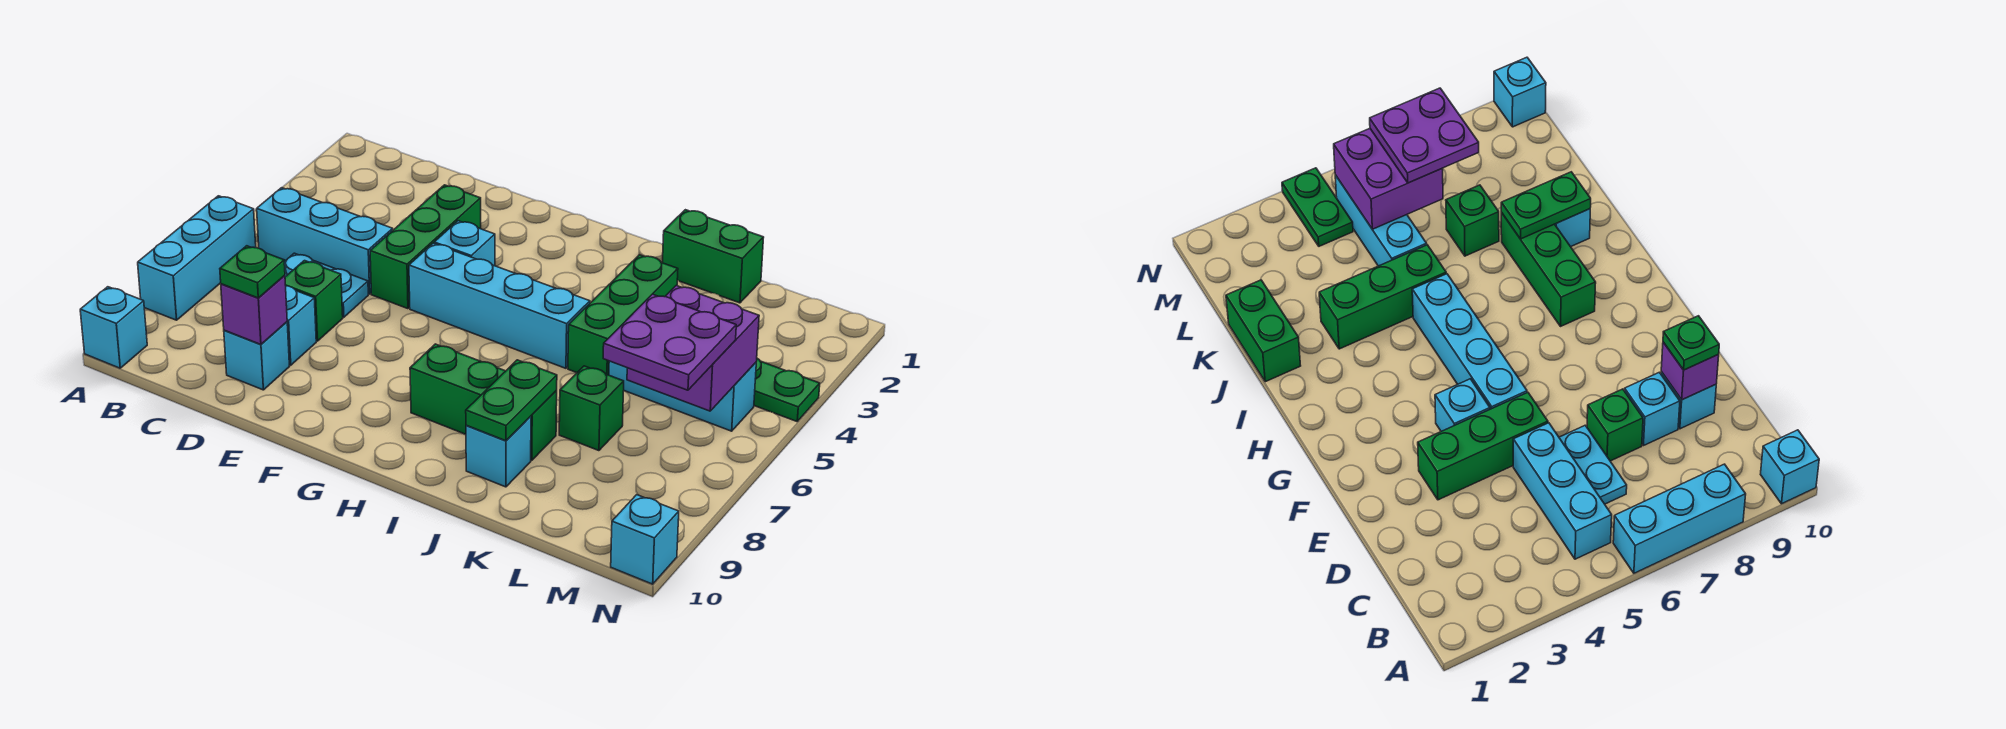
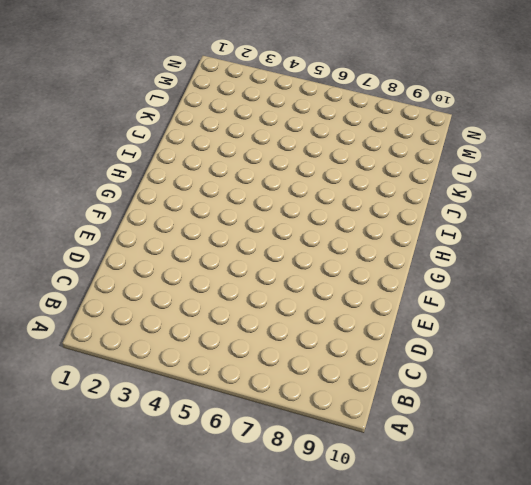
none -> cyan 1x3 brick [138,196,256,320]
none -> cyan 1x1 brick [80,287,147,368]
none -> cyan 1x3 brick [257,188,393,294]

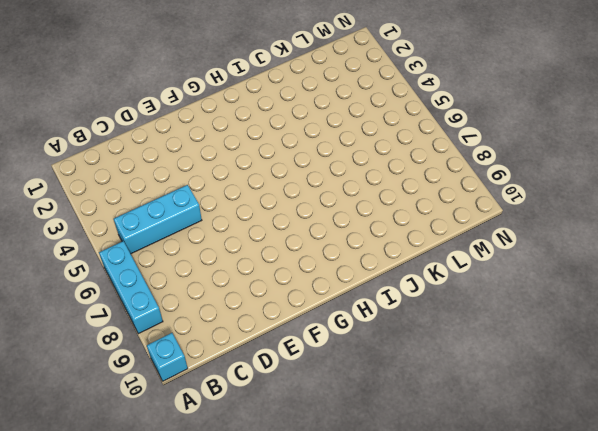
none -> cyan 1x2 plate [284,253,368,317]
none -> green 1x1 brick [285,261,343,341]
none -> cyan 1x1 brick [286,286,316,365]

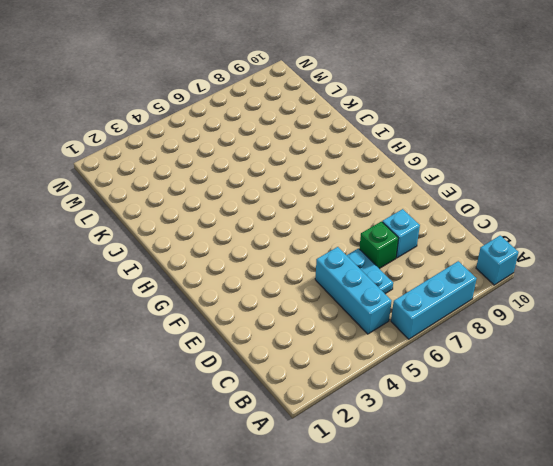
none -> cyan 1x1 brick [224,322,289,390]
none -> green 1x3 brick [370,185,481,309]
none -> cyan 1x1 brick [434,221,495,266]

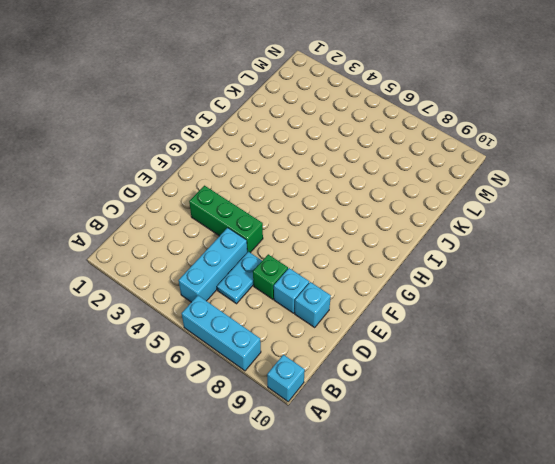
none -> cyan 1x1 brick [434,221,495,266]
none -> cyan 1x4 brick [409,243,590,368]
none -> green 1x3 brick [410,344,557,460]

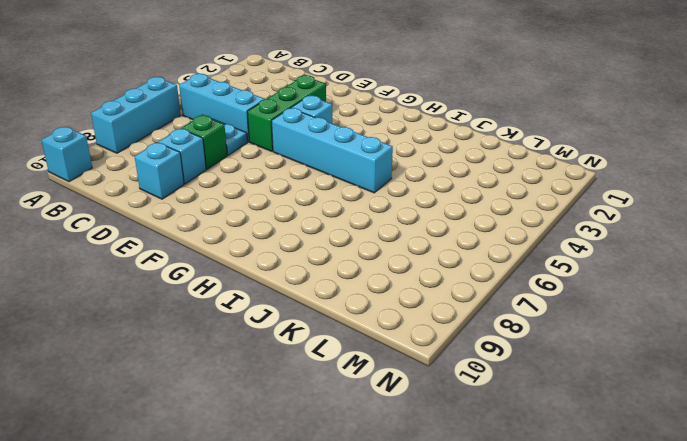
none -> green 1x3 brick [410,344,557,460]
none -> green 1x2 brick [662,210,764,303]
none -> green 1x3 brick [568,255,678,375]

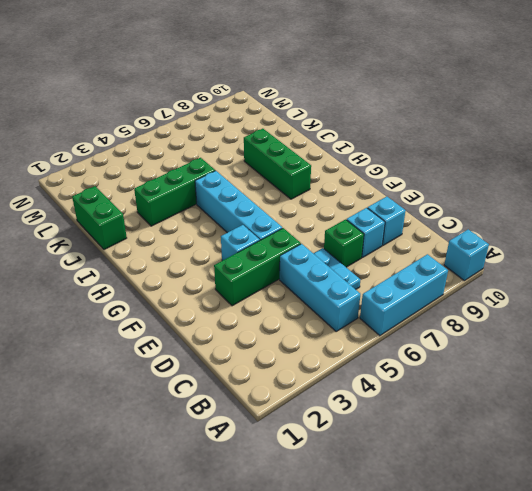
none -> cyan 1x1 brick [466,416,531,487]
none -> cyan 1x3 brick [609,361,756,431]
none -> green 1x1 brick [559,366,624,451]

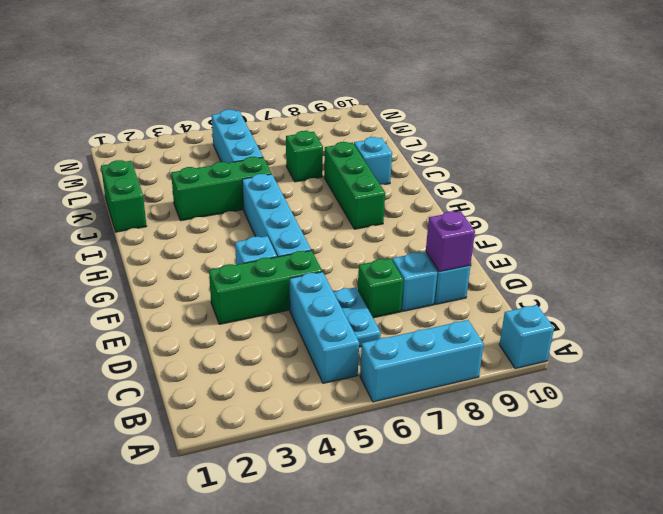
none -> green 1x2 plate [754,359,820,421]
none -> cyan 1x1 brick [611,495,679,584]
none -> green 1x2 plate [466,360,557,441]

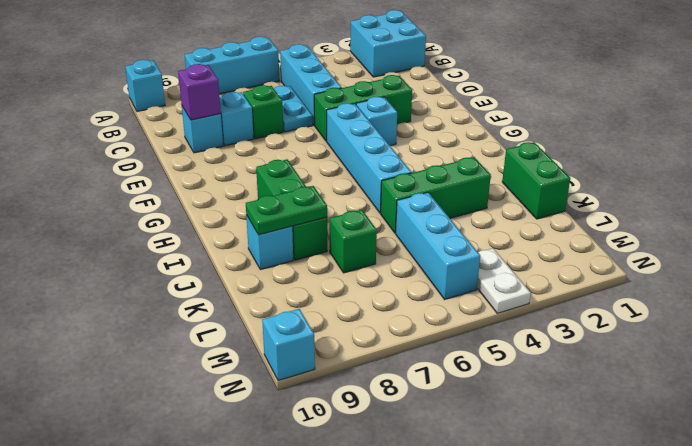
cyan 2x2 brick [350,10,426,77] -> none
white 1x2 plate [477,248,531,313] -> green 1x2 plate [754,359,820,421]
none -> purple 2x2 brick [627,286,759,411]
none -> green 1x1 plate [220,246,285,298]
none -> purple 2x2 plate [603,294,736,390]

